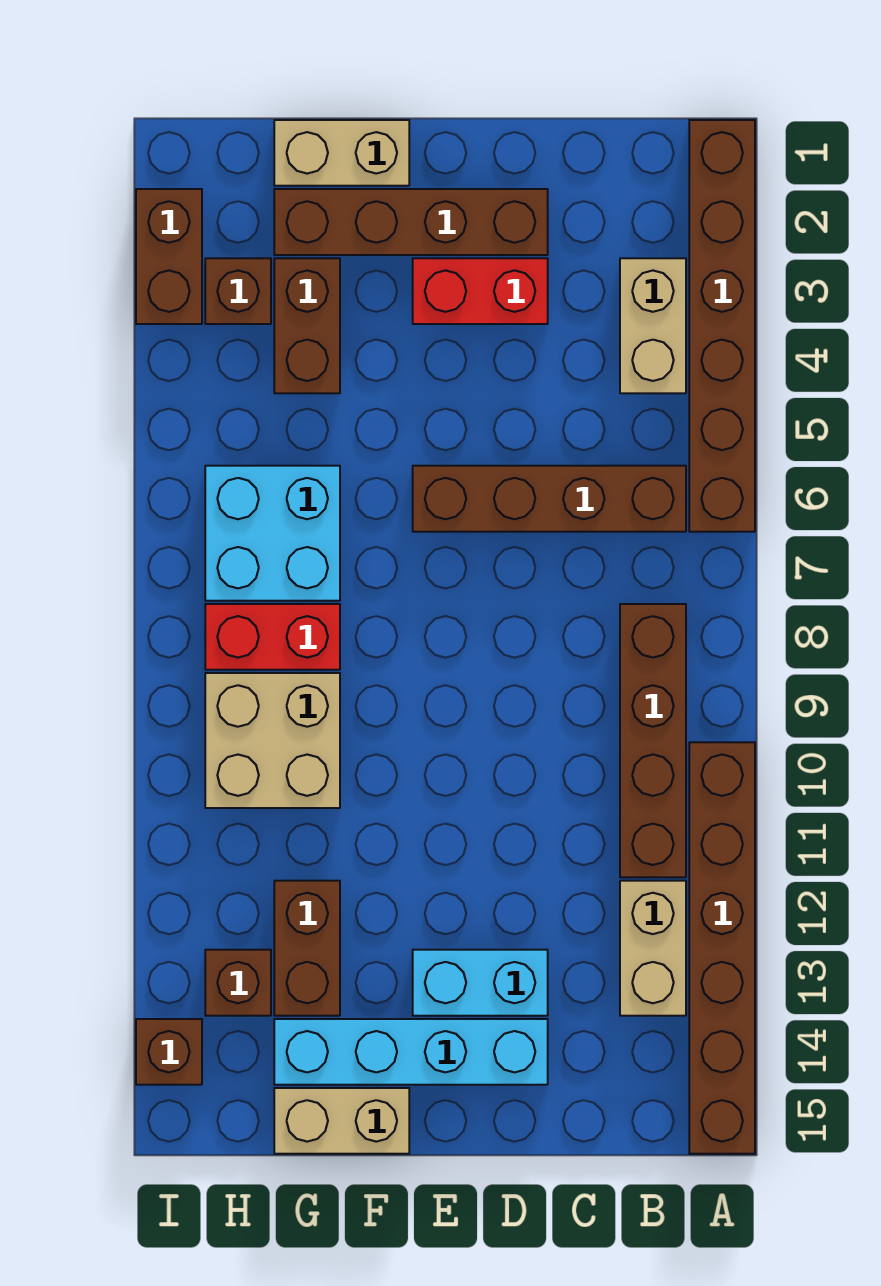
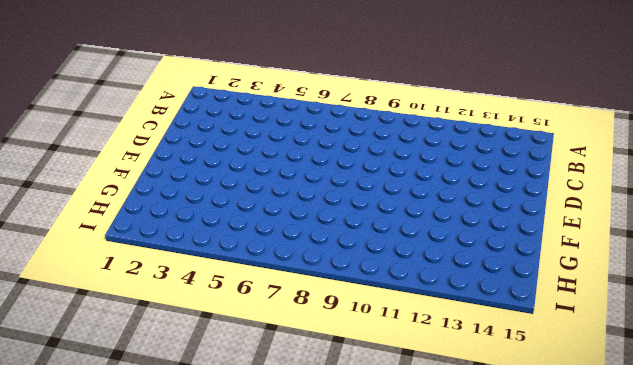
none -> brown 1x6 brick [689,120,755,532]
none -> brown 1x6 brick [689,742,755,1154]
none -> tan 1x2 brick [620,258,686,393]

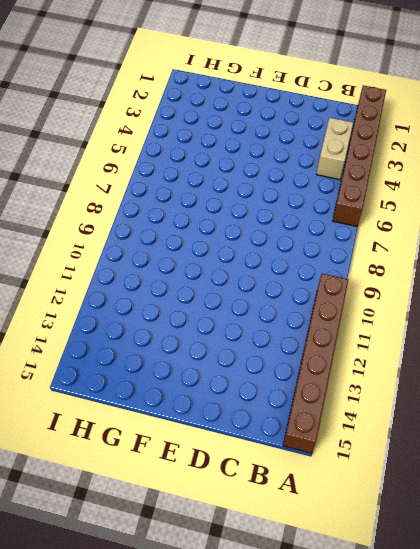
none -> brown 1x4 brick [413,466,686,532]
none -> brown 1x4 brick [620,604,686,877]
none -> tan 1x2 brick [620,881,686,1016]

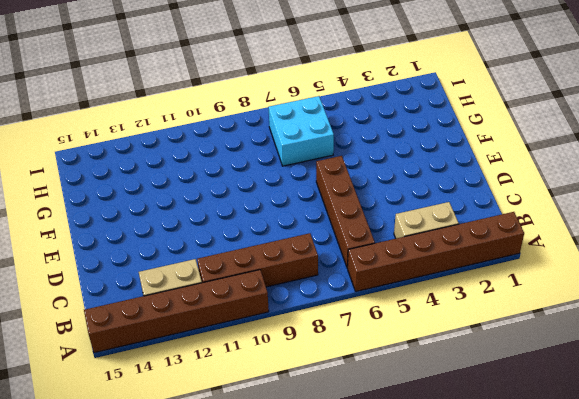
none -> brown 1x4 brick [274,189,548,255]
none -> red 1x2 brick [413,258,548,324]
none -> cyan 1x2 brick [413,950,548,1016]

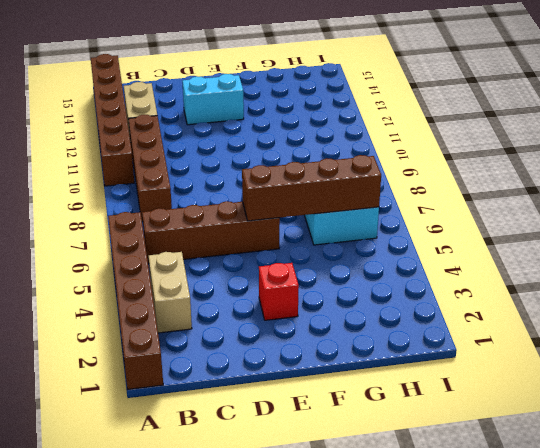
red 1x1 brick [259,263,299,320] -> red 1x2 brick [413,258,548,324]
brown 1x4 brick [242,155,381,221] -> brown 1x4 brick moved to [274,189,548,255]
none -> cyan 1x4 brick [274,1019,548,1085]
none -> tan 1x2 brick [274,120,409,186]
none -> tan 1x2 brick [274,1088,409,1154]

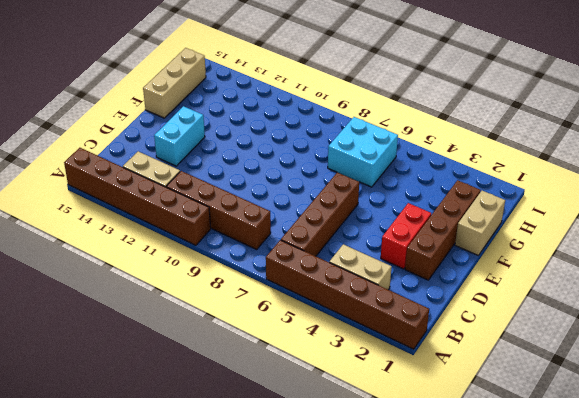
tan 1x3 brick [143,48,206,118] -> tan 1x2 brick [274,1088,409,1154]
none -> cyan 1x4 brick [274,1019,548,1085]
none -> brown 1x2 brick [274,258,340,393]
none -> red 1x2 brick [205,604,340,670]

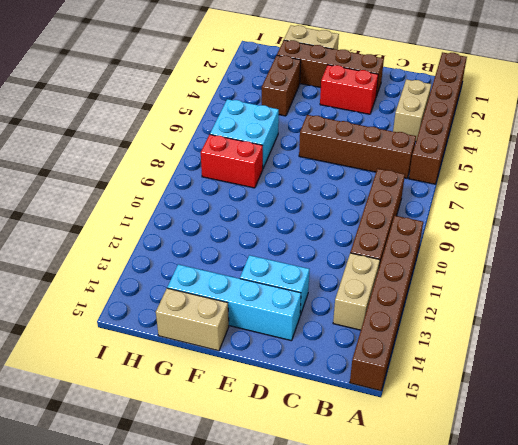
none -> tan 2x2 brick [205,673,340,808]
none -> brown 1x2 brick [274,881,340,1016]
none -> brown 1x1 brick [205,258,271,324]

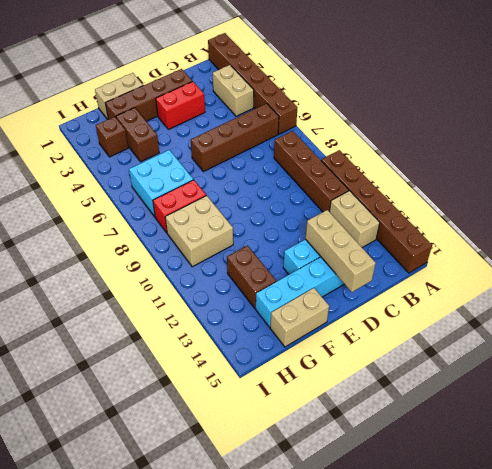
tan 1x3 brick [305,210,376,292] -> none
none -> brown 1x1 brick [205,950,271,1016]
none -> brown 1x2 brick [136,189,202,324]
none -> brown 1x1 brick [136,1019,202,1085]

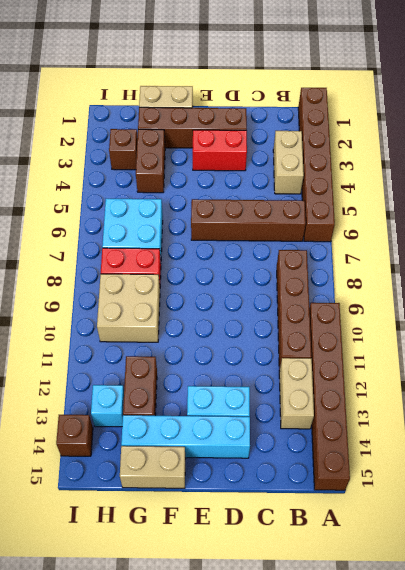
cyan 1x1 brick [91,385,124,427] -> brown 1x1 brick [205,950,271,1016]
none -> brown 1x2 brick [136,189,202,324]

